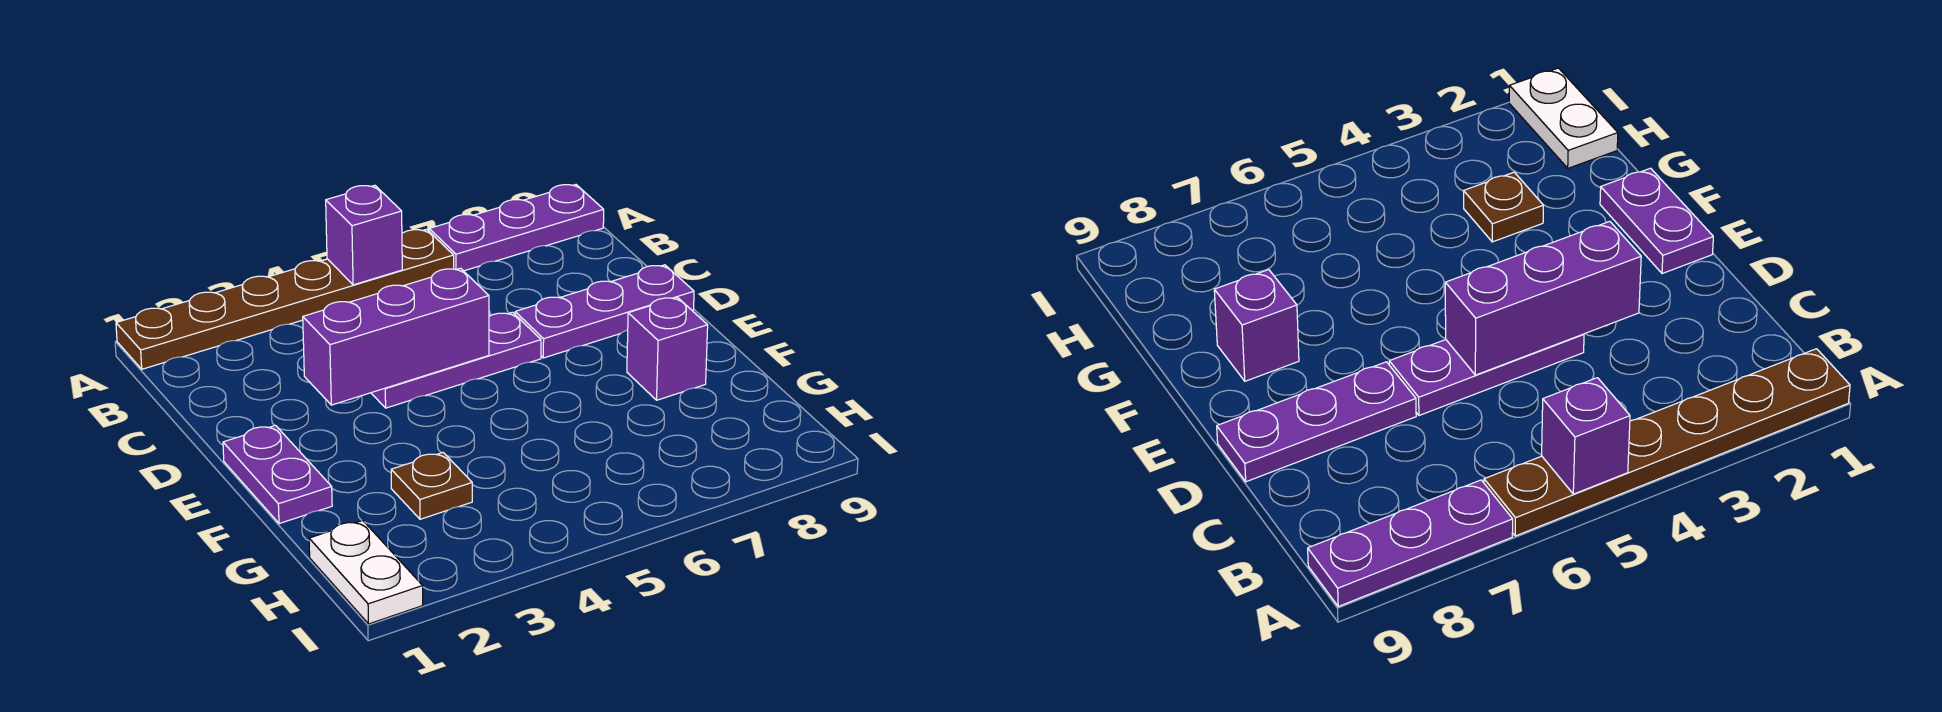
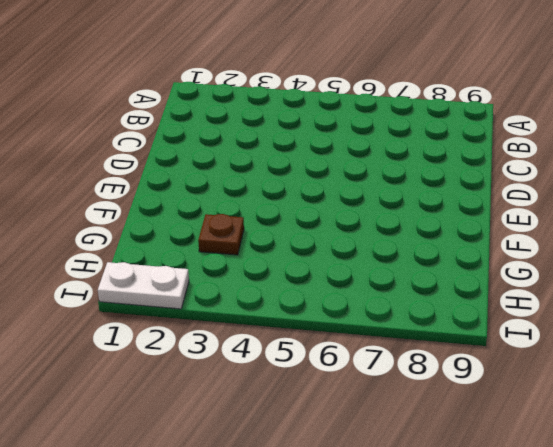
white 1x2 plate [98,262,189,309] -> white 1x2 plate turned to [309,521,423,624]
none -> brown 1x6 plate [116,229,454,369]
none -> purple 1x3 plate [429,185,604,271]

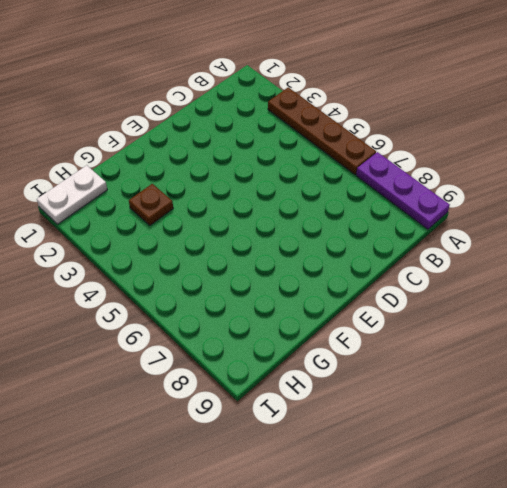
brown 1x4 plate [268,87,376,175] -> brown 1x6 plate [116,229,454,369]
none -> purple 1x3 plate [371,312,541,408]
none -> purple 1x3 plate [515,265,694,358]

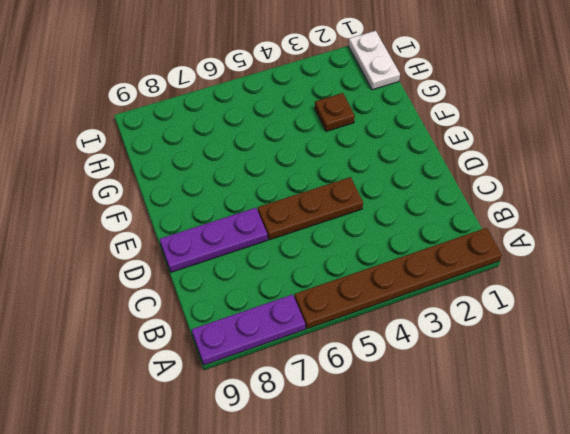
brown 1x3 plate [258,177,363,240] -> purple 1x3 plate [371,312,541,408]
none -> purple 1x2 plate [223,425,332,524]
none -> purple 1x1 brick [627,297,708,400]

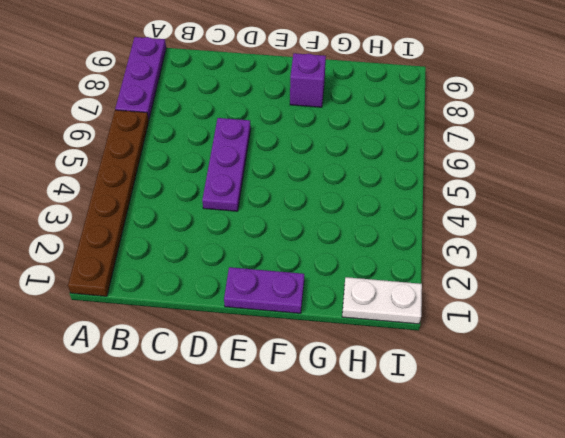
none -> purple 1x3 plate [515,265,694,358]
none -> brown 1x1 plate [391,453,472,519]

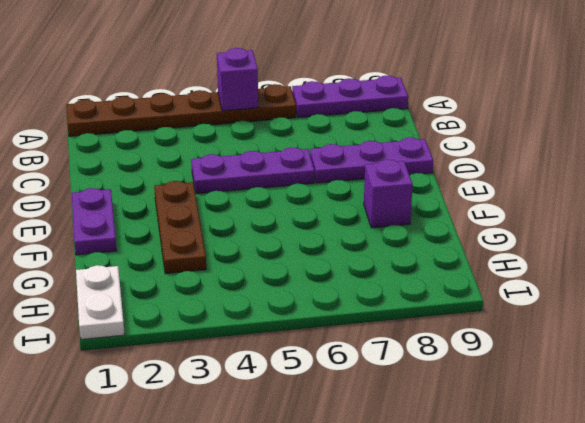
brown 1x3 plate [154,181,206,274] -> brown 1x1 plate [391,453,472,519]
none -> purple 1x3 brick [303,268,489,405]

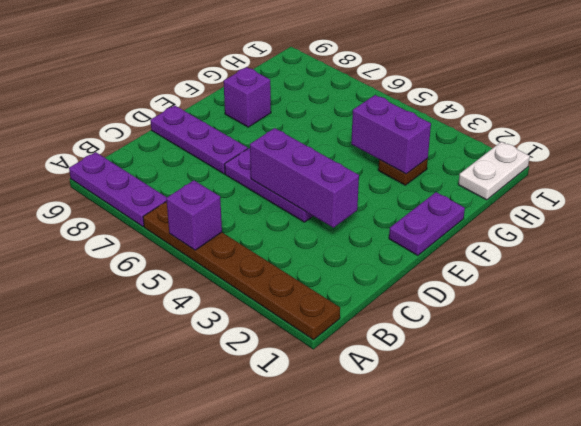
purple 1x2 brick [351,95,431,174] -> none

